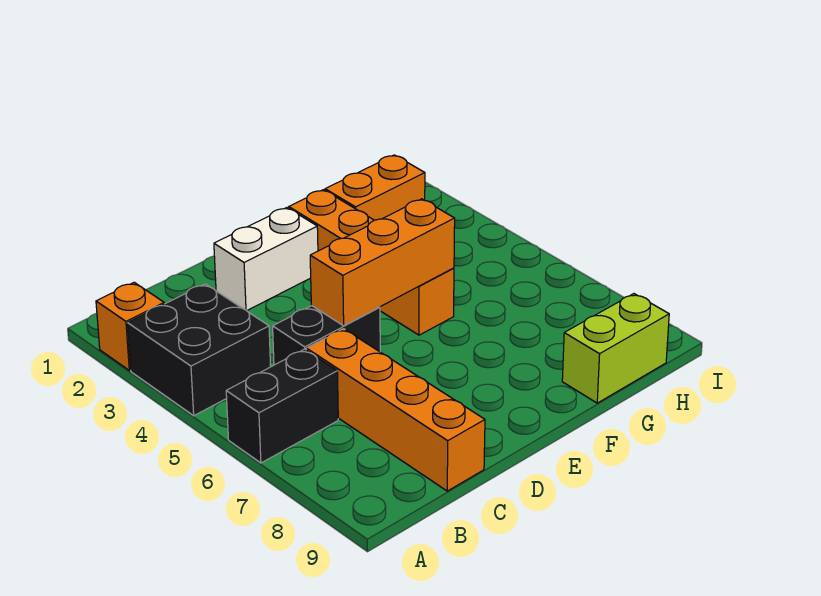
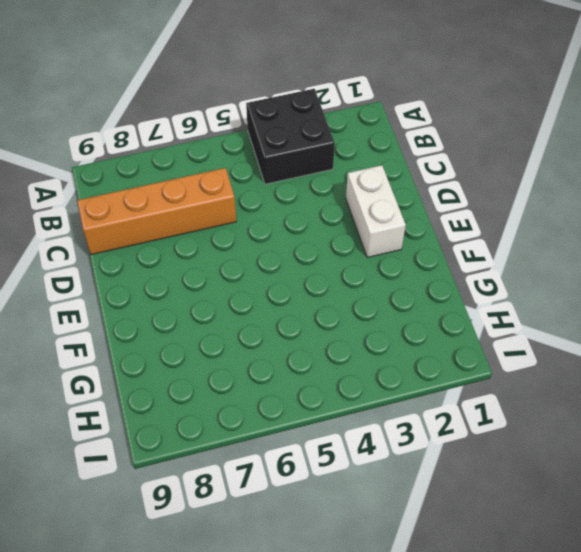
none -> orange 1x1 brick [96,282,164,370]
none -> black 1x2 brick [226,349,338,463]

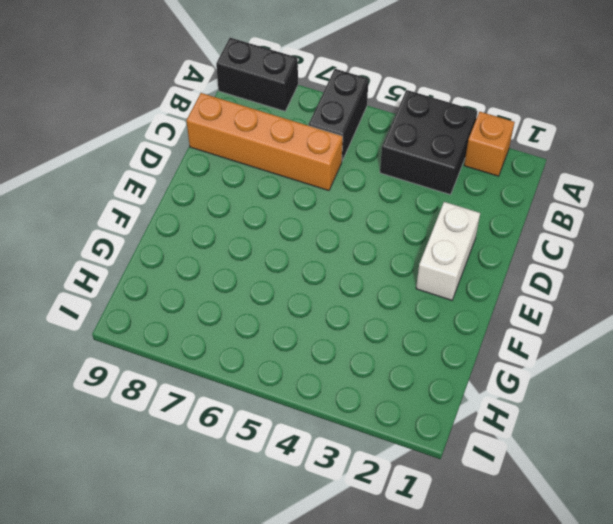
black 1x2 brick [216,38,298,111] -> black 1x2 brick turned to [273,306,380,365]
none -> orange 1x4 brick [289,190,454,335]
none -> orange 1x2 brick [325,155,425,220]

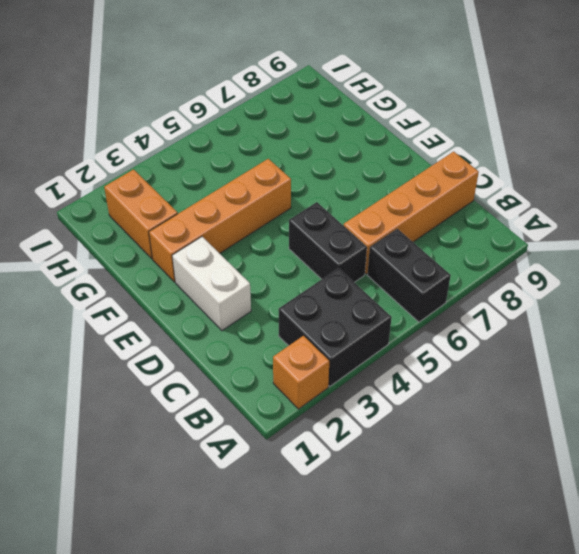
none -> lime 1x2 brick [562,294,669,403]
none -> orange 1x3 brick [310,199,455,326]

